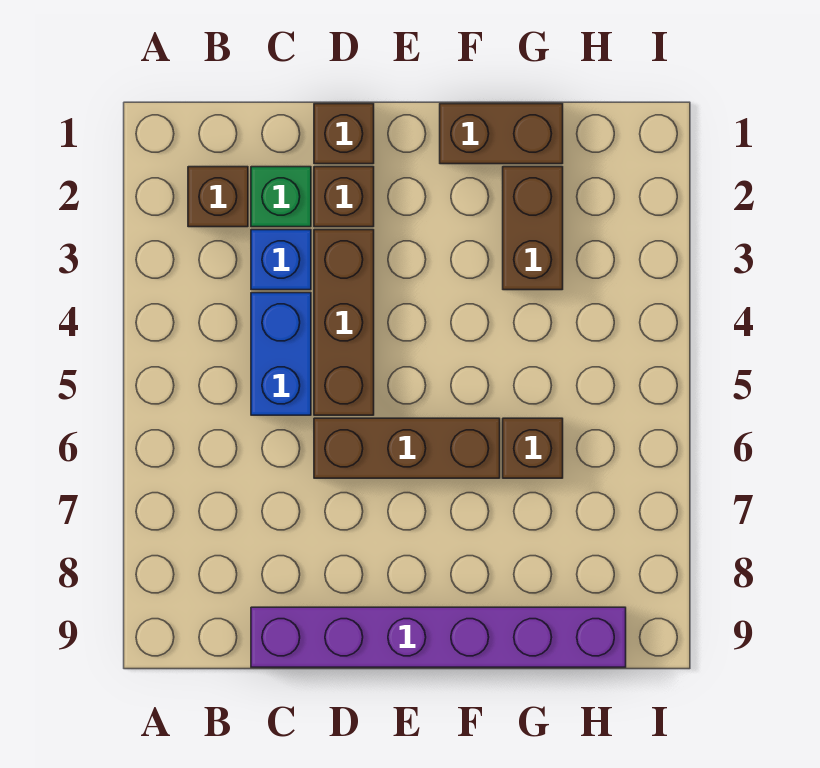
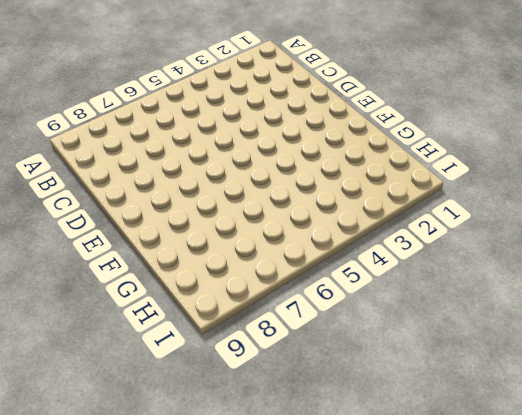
none -> brown 1x1 brick [188,167,248,227]
none -> green 1x1 brick [251,167,311,227]
none -> blue 1x1 brick [251,230,311,290]

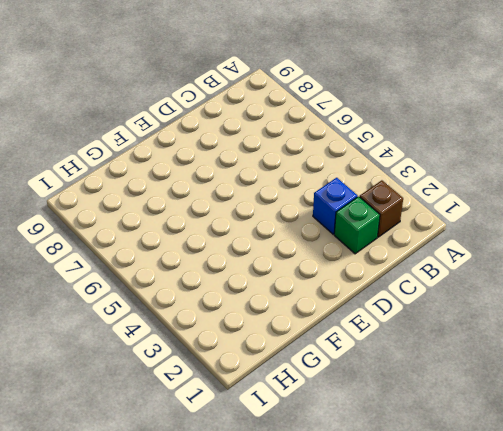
none -> blue 1x2 brick [251,293,311,415]
none -> purple 1x6 brick [251,607,626,667]
none -> brown 1x1 brick [314,104,374,164]

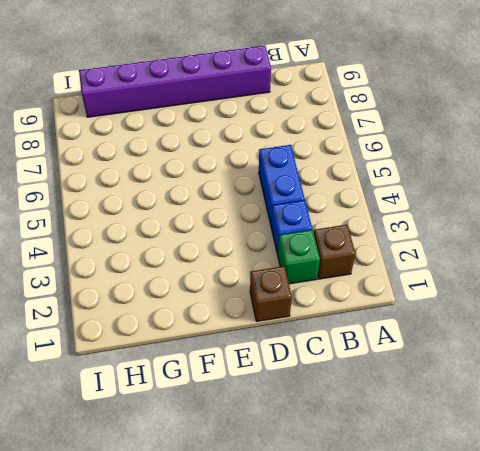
none -> brown 1x1 brick [314,167,374,227]
none -> brown 1x3 brick [314,230,374,415]
none -> brown 1x3 brick [314,418,500,478]

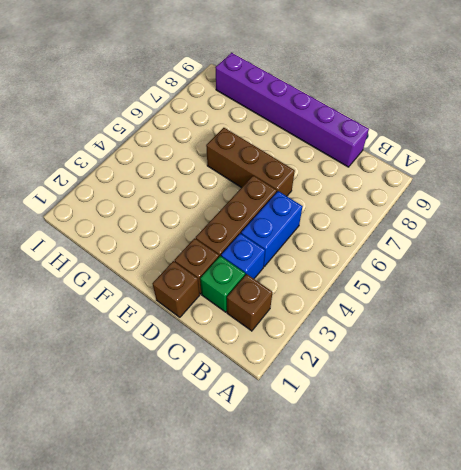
none -> brown 1x2 brick [440,104,563,164]
none -> brown 1x2 brick [503,167,563,290]
none -> brown 1x1 brick [503,418,563,478]

